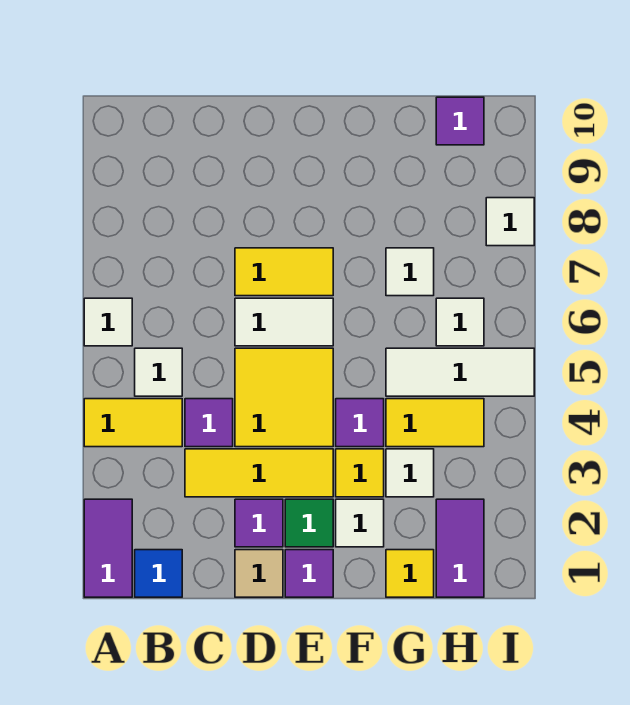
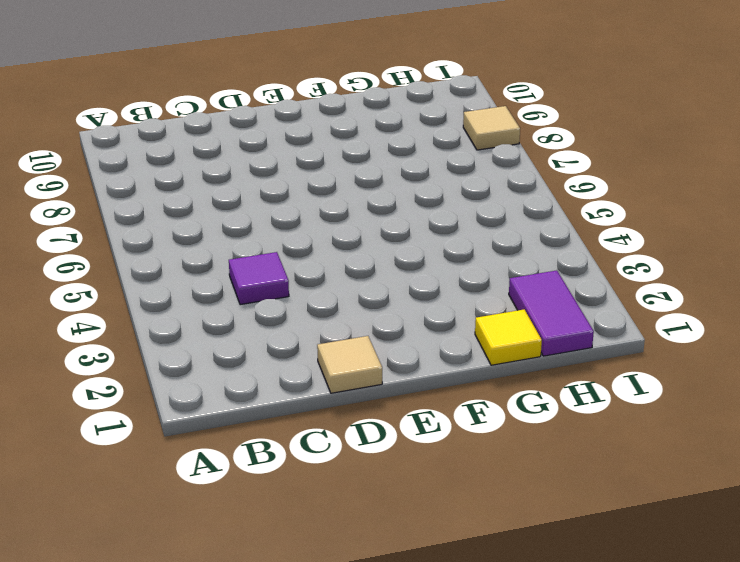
tan 1x1 tile [463,106,520,150] -> white 1x1 tile [486,198,534,246]
none -> purple 1x2 tile [84,499,132,597]
none -> yellow 1x2 tile [84,399,182,447]
none -> white 1x1 tile [84,298,132,346]

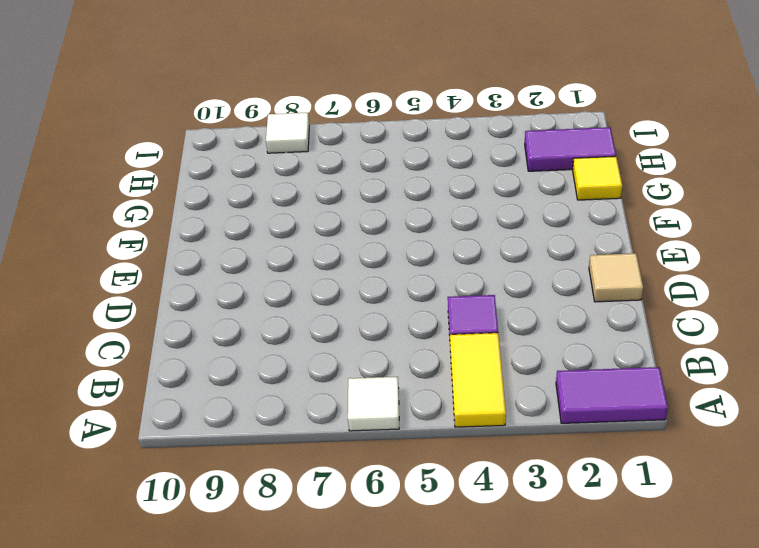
none -> blue 1x1 tile [135,550,182,597]
none -> white 1x1 tile [135,348,182,396]
none -> yellow 1x3 tile [185,449,333,497]

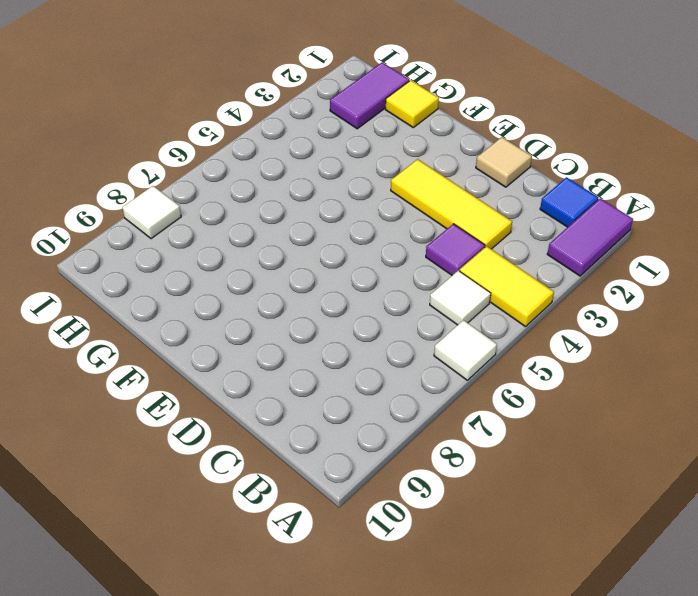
none -> purple 1x1 tile [235,499,283,547]
none -> yellow 2x2 tile [235,348,333,447]
none -> white 1x2 tile [235,298,333,346]

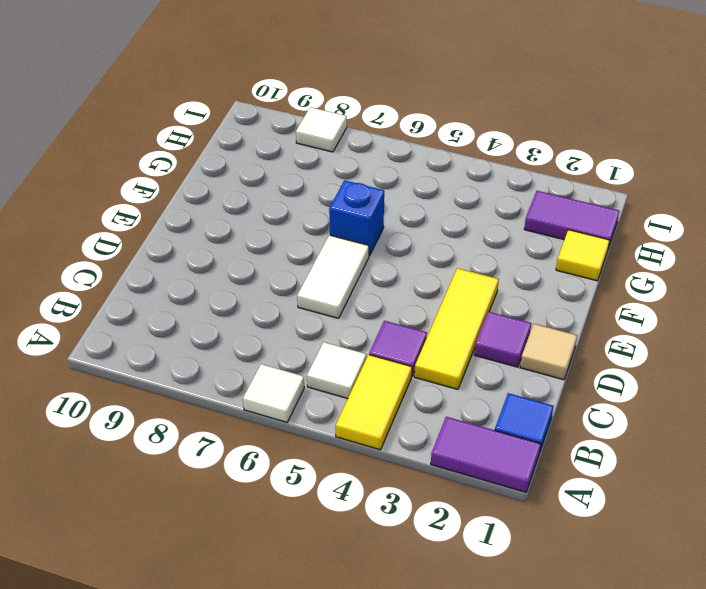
blue 1x1 brick [329,180,384,256] -> none
none -> yellow 2x2 tile [235,348,333,447]
none -> yellow 1x2 tile [235,248,333,296]
none -> purple 1x1 tile [285,550,333,597]

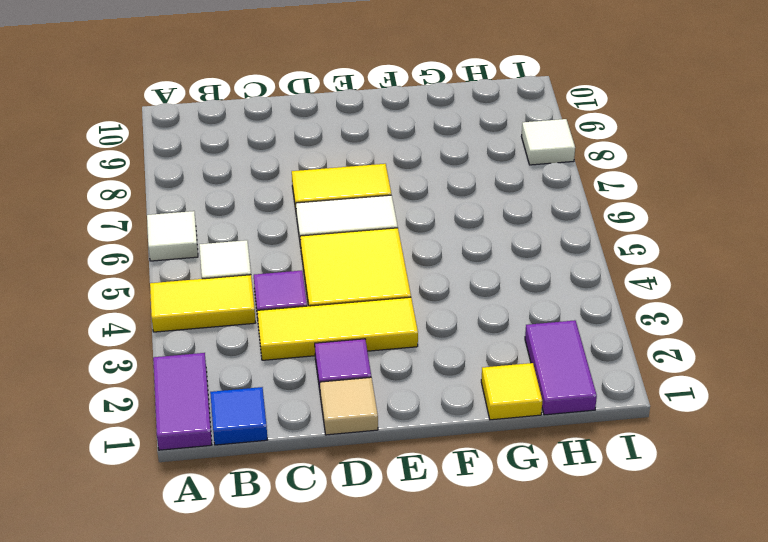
none -> purple 1x1 tile [285,550,333,597]
none -> green 1x1 tile [285,499,333,547]
none -> white 1x1 tile [336,499,384,547]

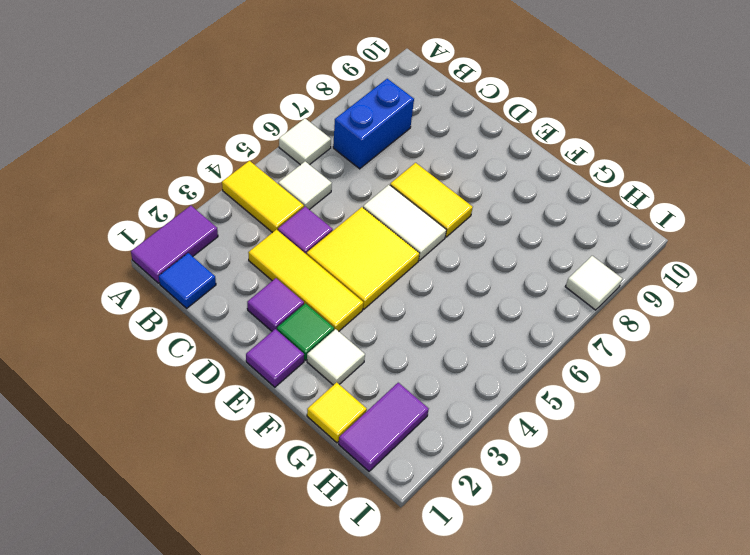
blue 1x2 brick [333,79,414,169] -> none
none -> tan 1x1 tile [235,550,283,597]
none -> yellow 1x1 tile [336,449,384,497]
none -> purple 1x1 tile [336,399,384,447]

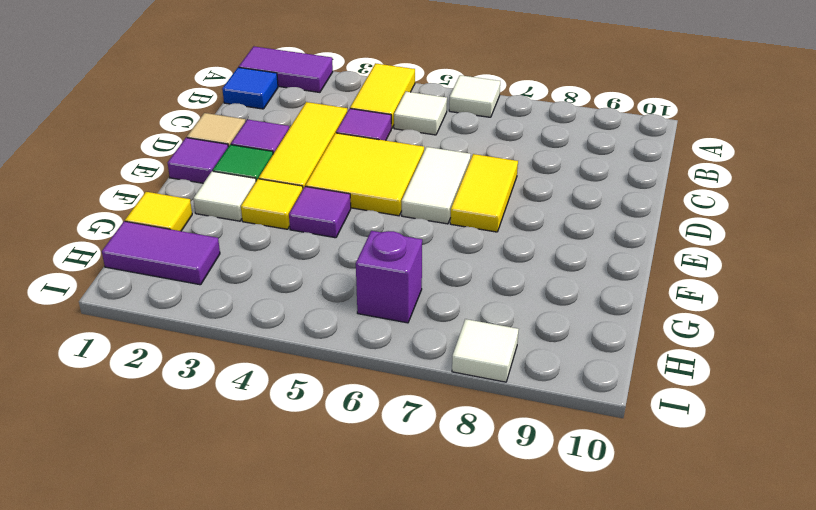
purple 1x1 brick [356,231,422,323] -> white 1x1 tile [436,298,484,346]
none -> white 1x1 tile [386,449,434,497]
none -> yellow 1x2 tile [386,399,484,447]
none -> white 1x3 tile [386,348,534,396]

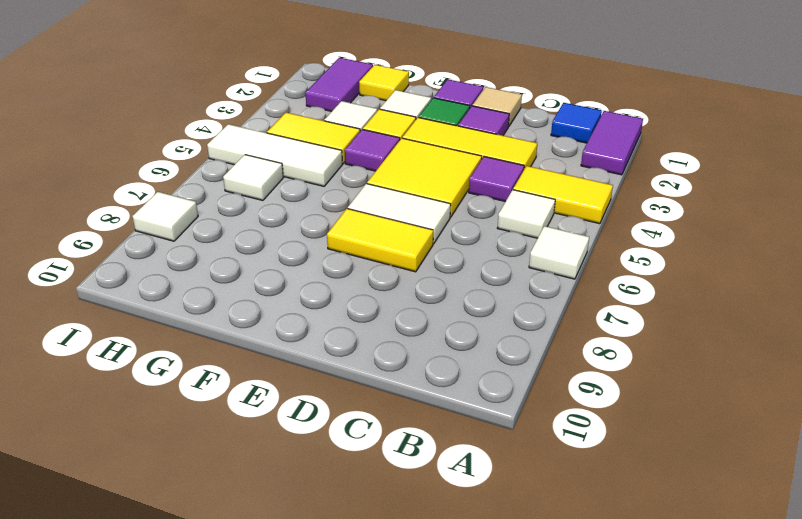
none -> white 1x1 tile [386,248,434,296]
none -> purple 1x1 tile [436,97,484,145]

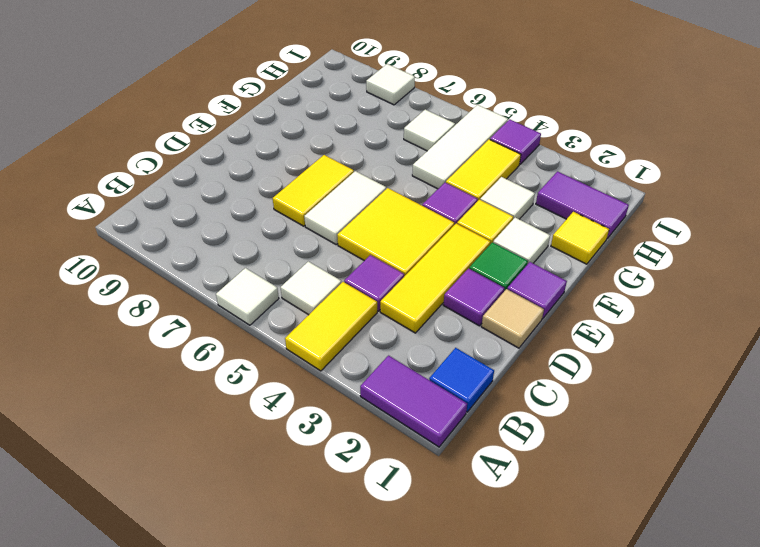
purple 1x1 tile [490,119,541,164] -> purple 1x1 tile moved to [436,97,484,145]
none -> white 1x1 tile [386,248,434,296]

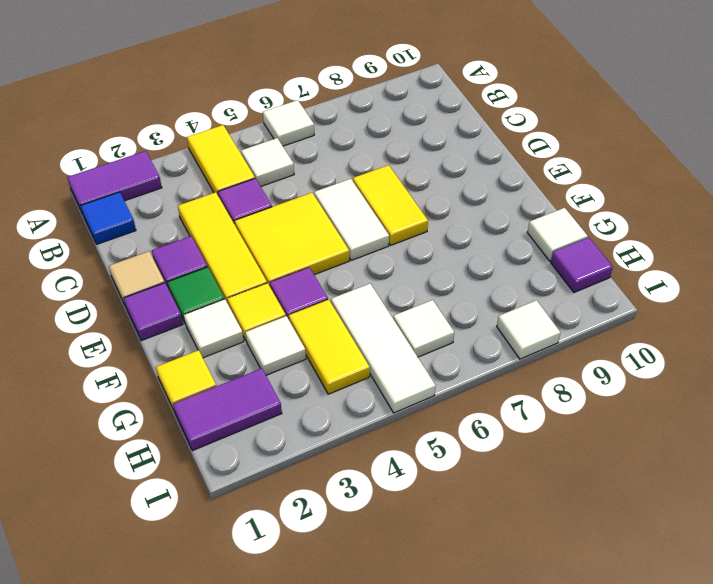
white 1x1 tile [527,208,588,261] -> white 1x1 tile moved to [386,248,434,296]

